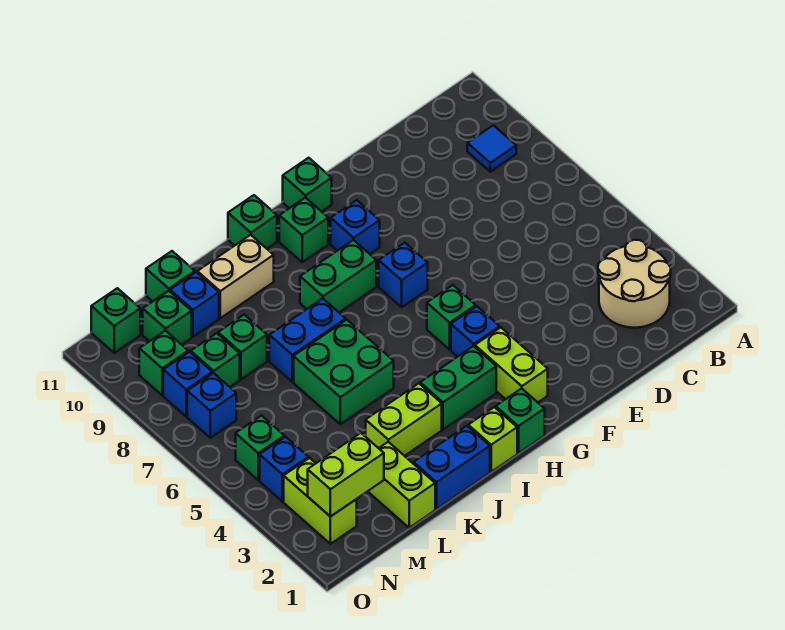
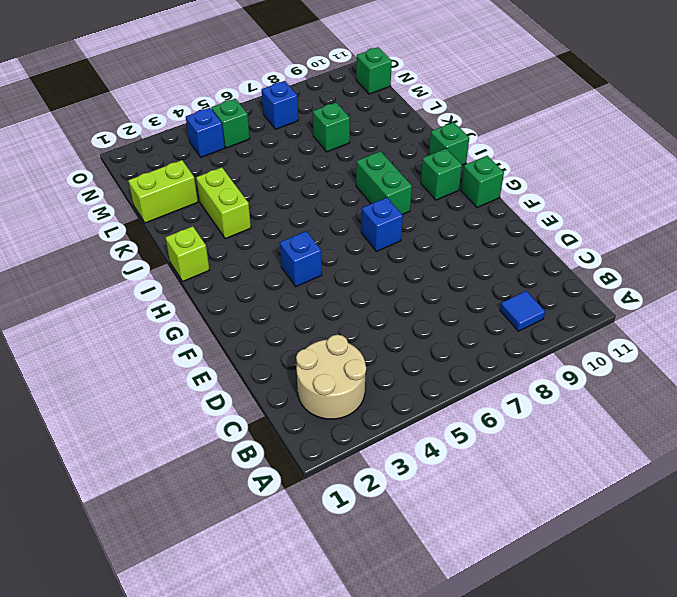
none -> lime 1x2 brick [475,328,548,402]
none -> green 1x1 brick [427,285,476,350]
none -> blue 1x1 brick [331,200,380,254]
none -> green 1x1 brick [496,388,545,453]

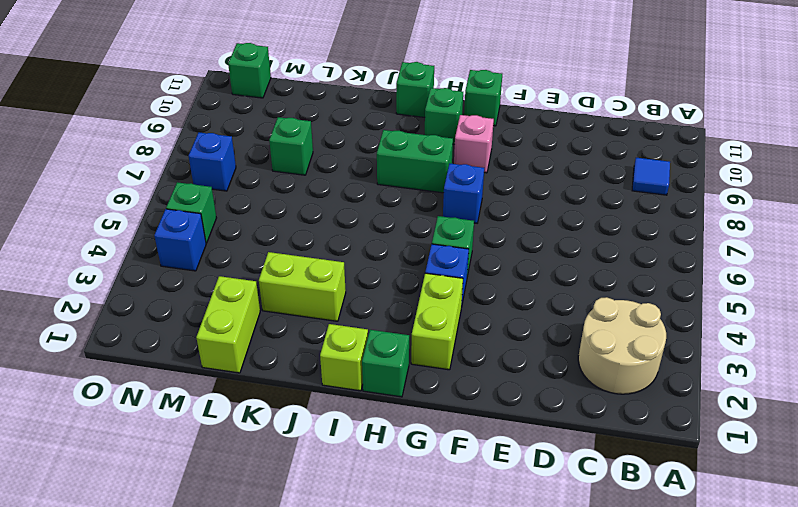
pink 1x1 brick [454,115,494,173] -> blue 1x1 brick [331,200,380,254]
none -> green 1x2 brick [420,346,496,429]
none -> blue 1x2 brick [414,426,490,509]
none -> green 2x2 brick [294,320,394,424]
none -> blue 1x2 brick [269,299,346,382]

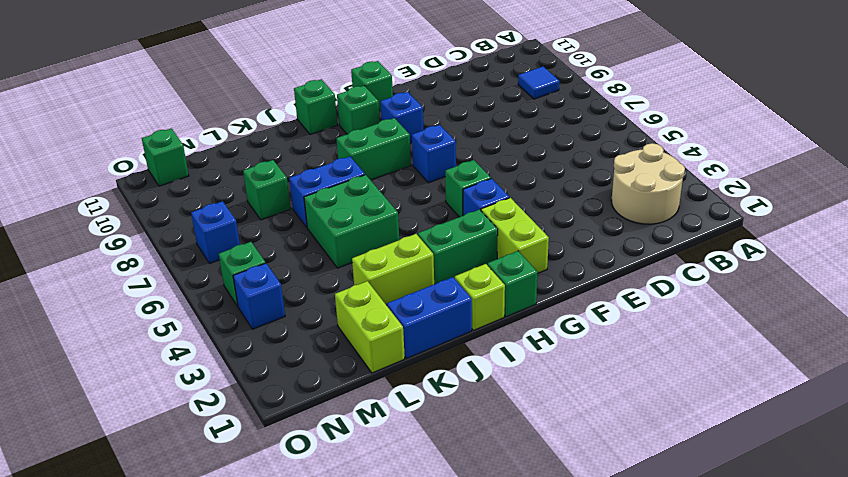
none -> tan 1x2 brick [197,235,274,318]
none -> blue 1x1 brick [170,272,219,337]
none -> green 1x1 brick [146,251,195,301]
none -> green 1x1 brick [191,333,240,387]

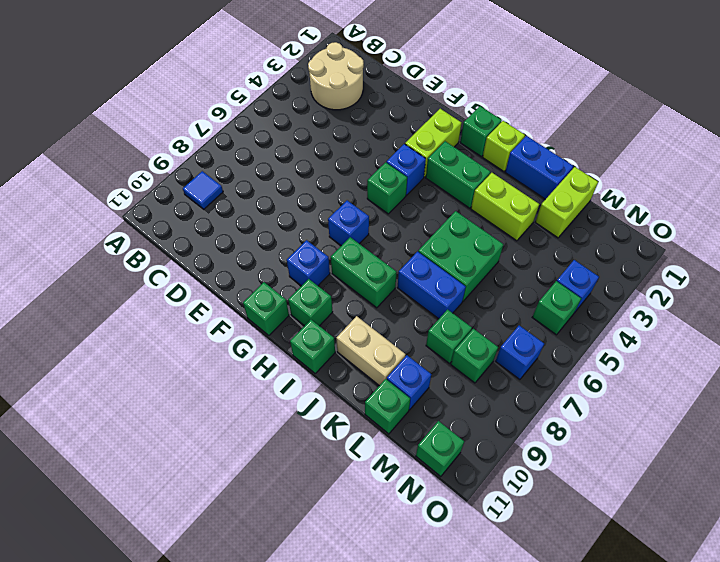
none -> green 1x1 brick [143,291,192,345]
none -> lime 1x2 brick [284,458,357,544]
none -> blue 1x1 brick [163,352,212,417]
none -> green 1x1 brick [139,331,188,395]

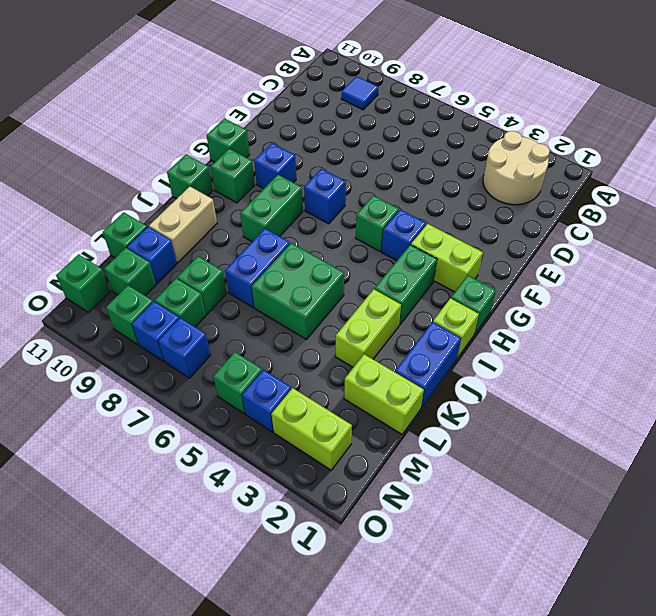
none -> lime 1x2 brick [308,433,384,517]

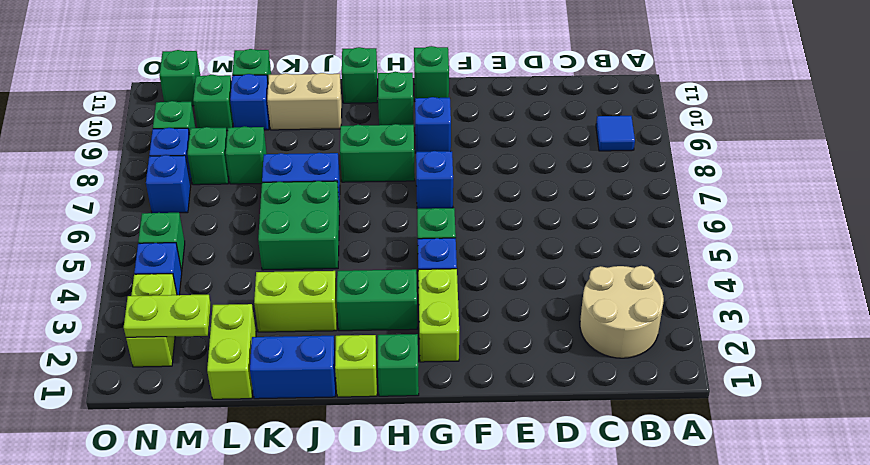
lime 1x2 plate [124,295,211,337] -> lime 1x2 brick [308,433,384,517]

